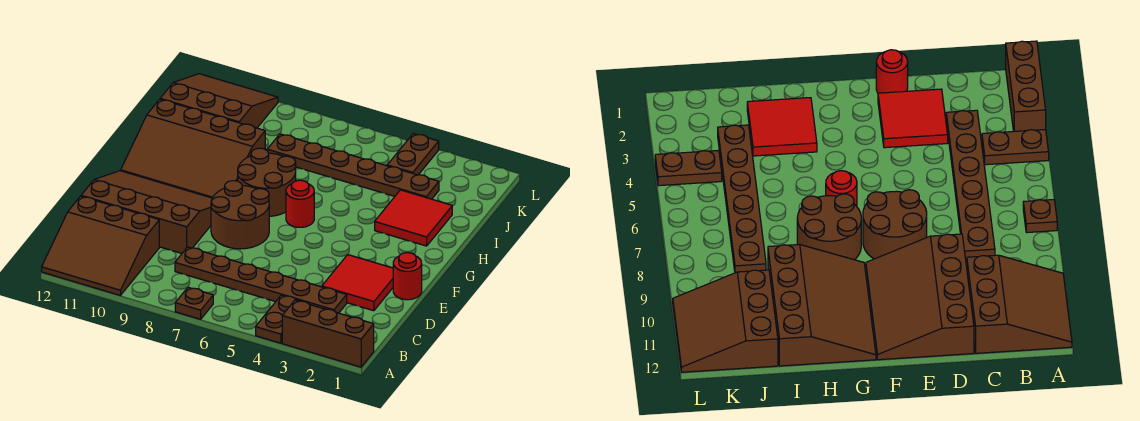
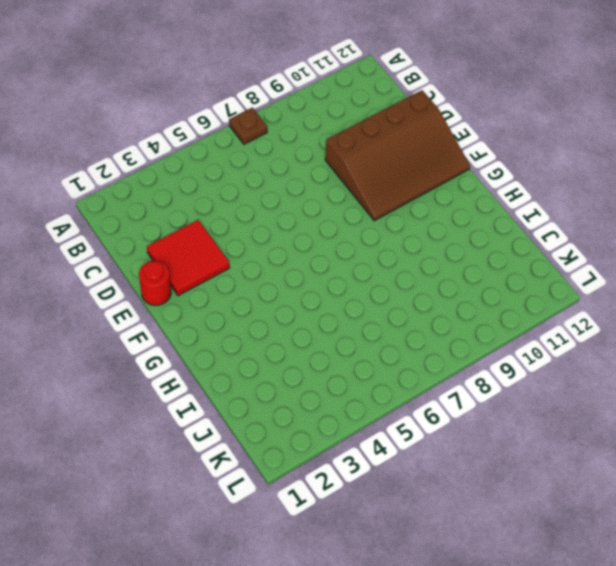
none -> brown 1x3 brick [282,300,374,367]
none -> brown 1x2 plate [256,295,300,343]
none -> brown 3x3 slope [42,196,159,295]

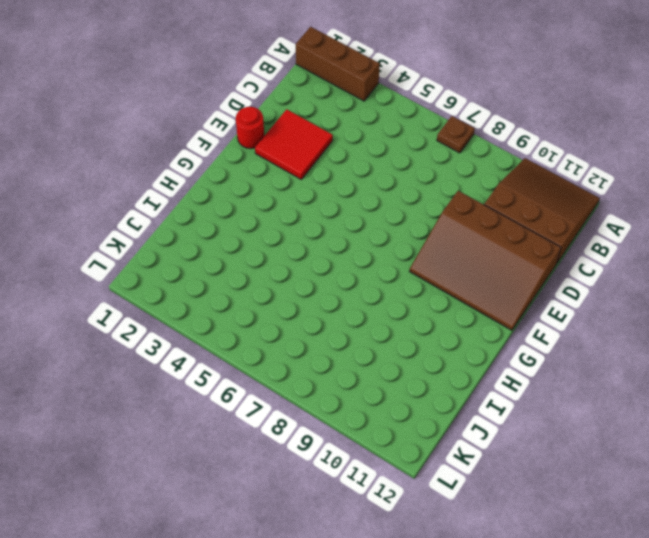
none -> brown 1x2 plate [256,295,300,343]
none -> brown 1x6 plate [175,247,347,313]
none -> brown 2x2 round brick [211,181,269,249]

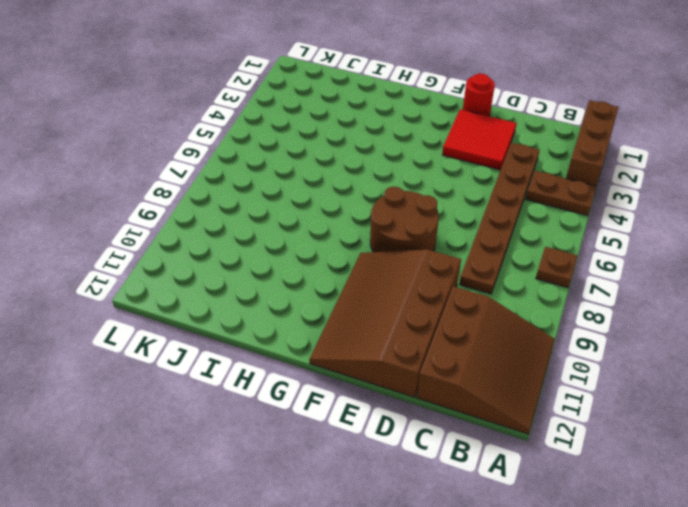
none -> red 1x1 round brick [286,180,314,227]
none -> brown 2x2 round brick [238,148,296,216]
none -> brown 3x4 slope [121,99,265,198]

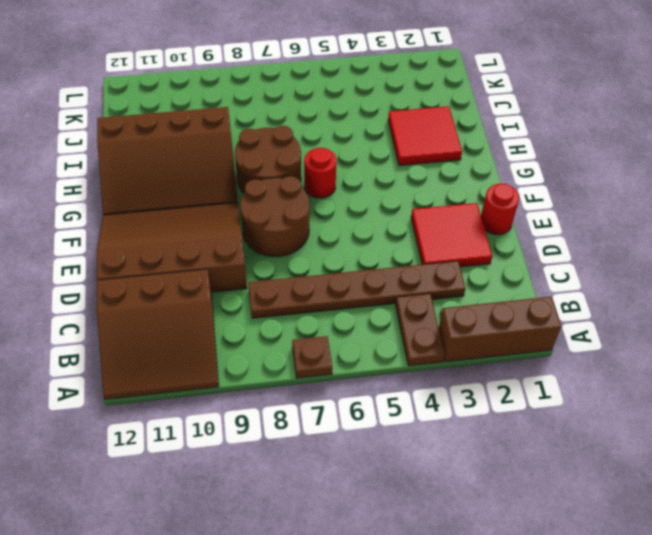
none -> brown 1x6 plate [267,134,439,199]
none -> brown 3x3 slope [160,74,278,128]
none -> brown 1x2 plate [387,134,439,175]

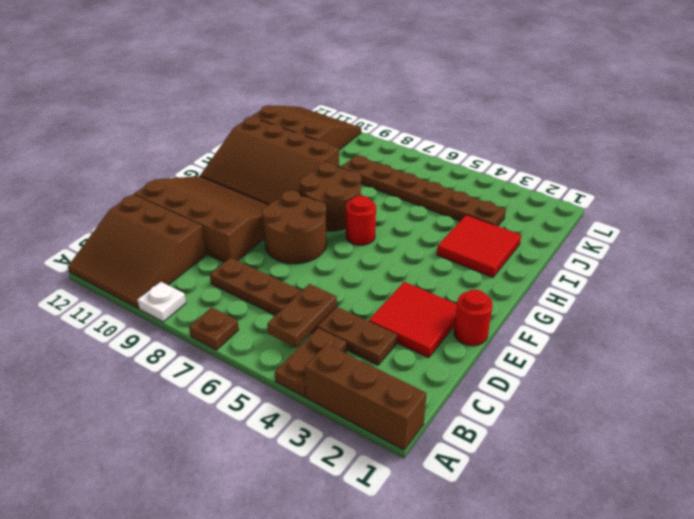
white 1x1 plate [137,282,186,322] -> none
brown 1x2 plate [267,284,337,348] -> brown 1x2 plate moved to [387,134,439,175]

